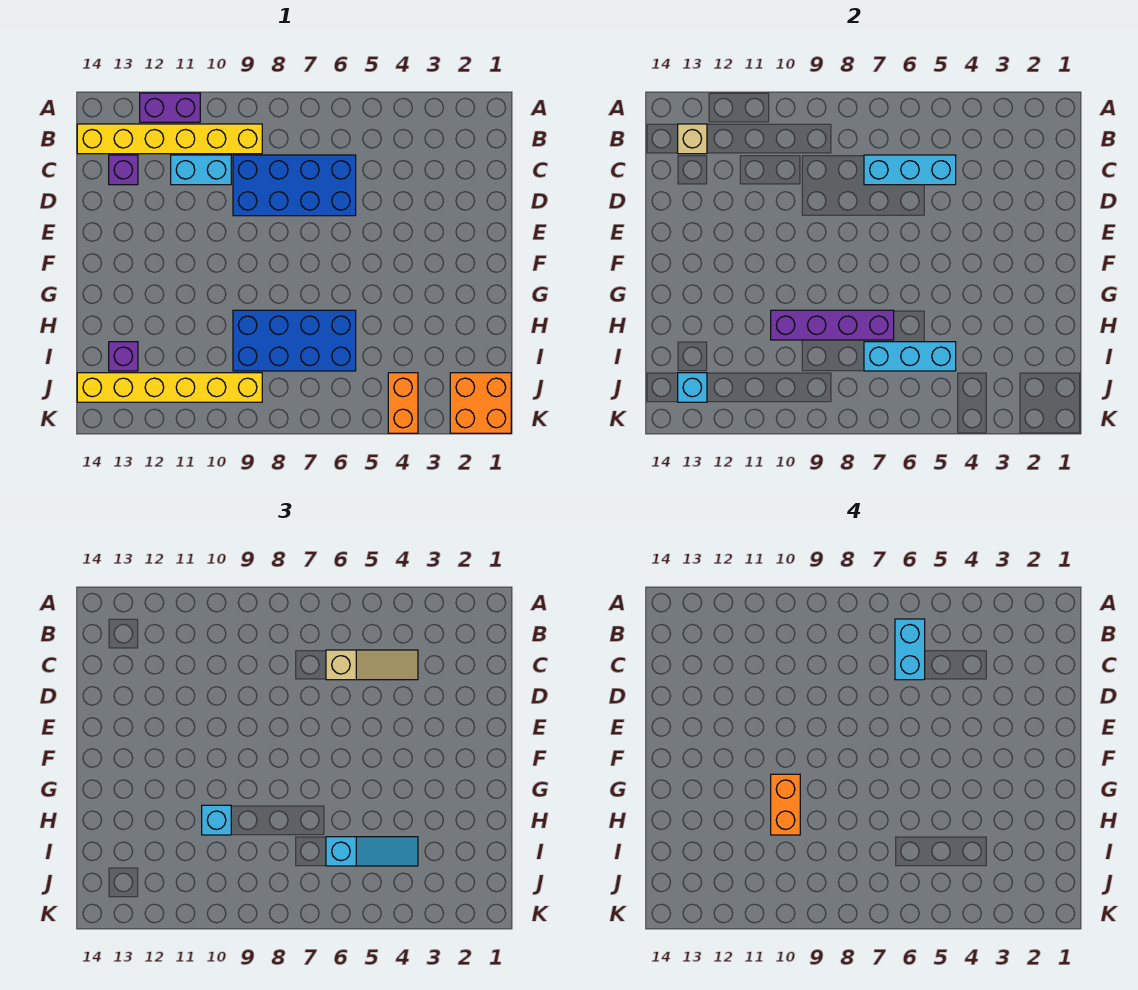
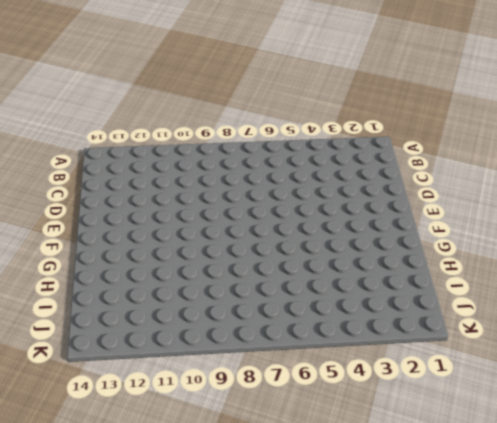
none -> purple 1x2 brick [140,93,200,122]
none -> yellow 1x6 brick [77,124,262,154]
none -> blue 2x4 brick [233,155,356,216]

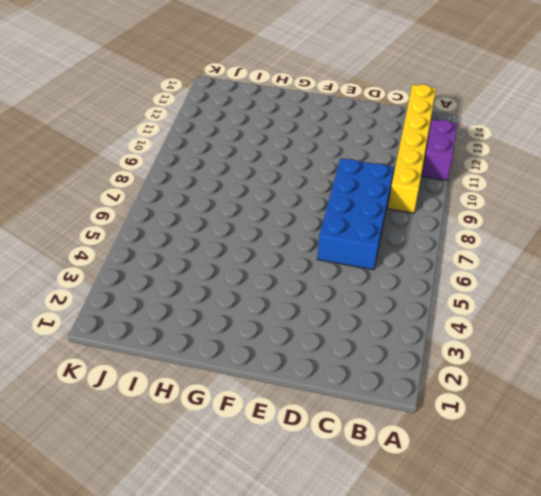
none -> cyan 1x2 brick [171,155,231,185]
none -> purple 1x1 brick [109,155,138,185]
none -> blue 2x4 brick [233,310,356,371]

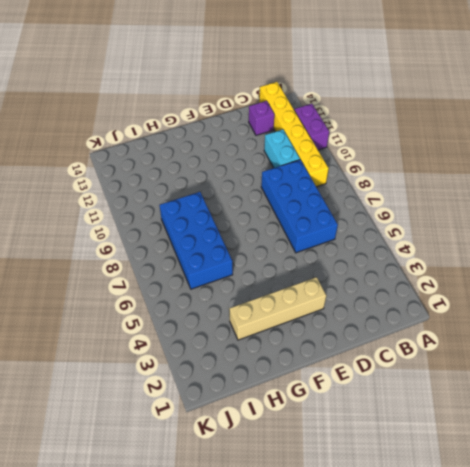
tan 1x4 brick [229,277,326,340] -> none
none -> purple 1x1 brick [109,342,138,371]
none -> orange 2x2 brick [450,373,511,433]
none -> orange 1x2 brick [388,373,418,433]

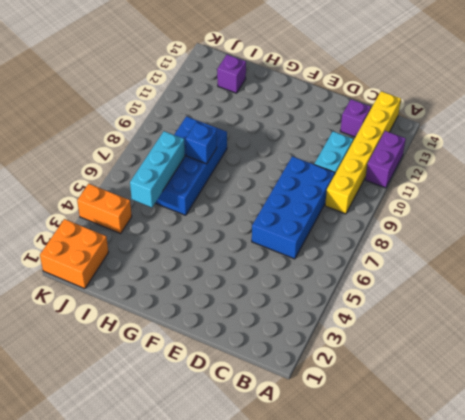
blue 1x1 brick [186,123,217,164] -> purple 1x4 brick [771,310,894,340]
none -> yellow 1x6 brick [77,373,262,402]
none -> tan 1x1 brick [678,124,707,154]
none -> cyan 1x3 brick [864,155,956,185]

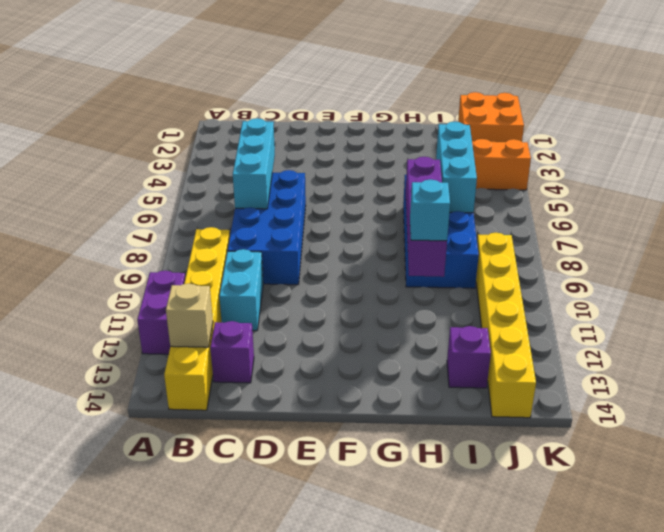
none -> cyan 1x1 brick [678,373,707,402]
none -> tan 1x3 slope [326,650,418,680]
none -> cyan 1x3 slope [326,837,418,866]

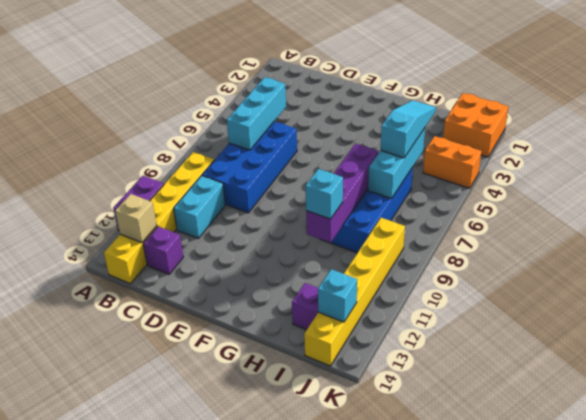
none -> tan 1x3 slope [326,650,418,680]
none -> cyan 1x2 brick [895,619,925,680]
none -> orange 1x2 brick [771,774,800,835]

